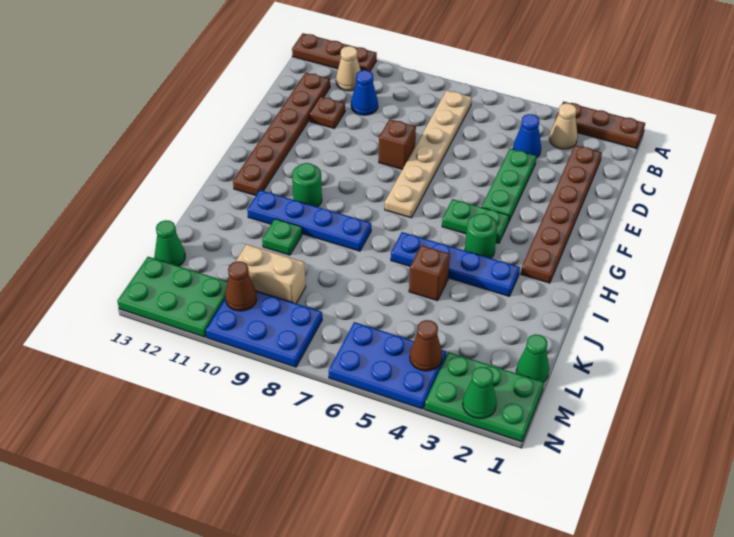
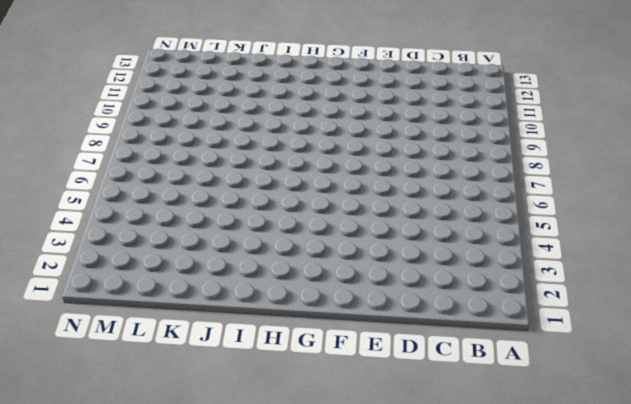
none -> brown 1x3 plate [555,102,645,149]
none -> brown 1x3 plate [292,33,377,71]
none -> tan 1x1 cone [549,103,578,149]

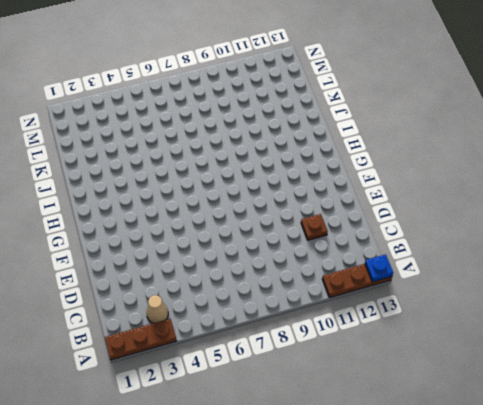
blue 1x1 plate [365,254,393,282] -> none
none -> tan 1x6 plate [385,90,472,218]
none -> tan 1x1 cone [336,46,361,91]
none -> brown 1x6 plate [521,145,602,283]

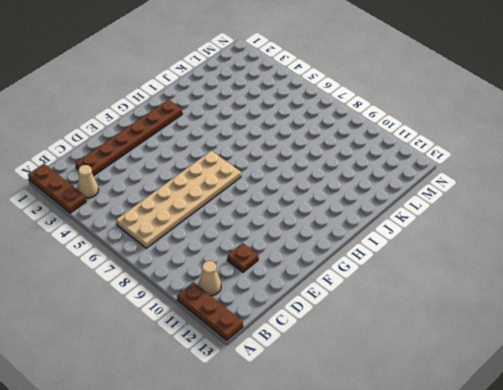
tan 2x6 plate [116,151,241,248] -> tan 1x6 plate [385,90,472,218]
none -> blue 1x1 cone [513,114,541,158]
none -> blue 1x1 cone [351,70,378,115]
none -> brown 1x6 plate [233,73,330,196]

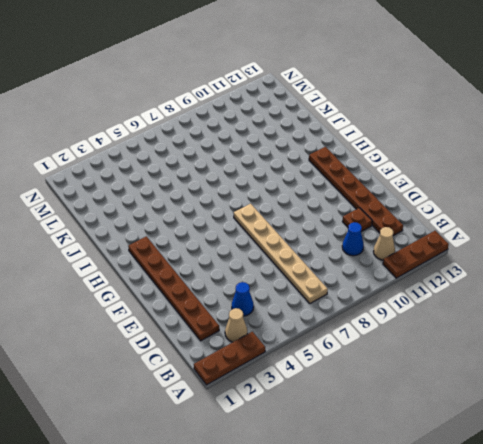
none -> green 1x3 plate [482,149,537,221]
none -> brown 1x1 brick [379,119,416,169]
none -> green 1x2 plate [442,199,509,243]

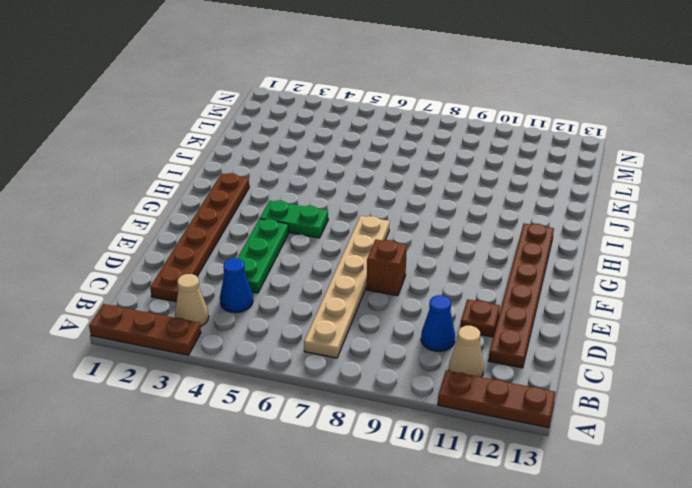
none -> green 1x1 round brick [465,214,498,258]
none -> green 1x1 round brick [292,163,322,207]
none -> blue 1x4 plate [391,232,520,296]

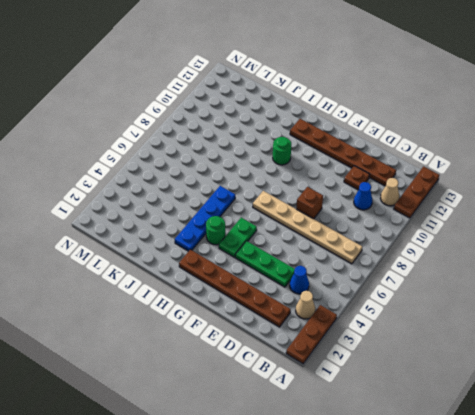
none -> blue 1x4 plate [247,190,371,251]
none -> brown 1x1 brick [409,245,450,301]
none -> green 1x1 plate [262,219,302,255]

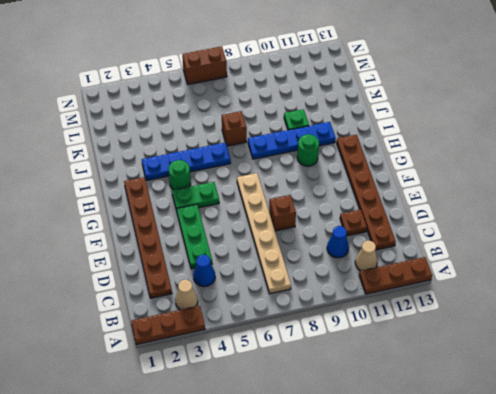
brown 1x1 brick [222,111,247,146] -> brown 1x1 brick moved to [409,245,450,301]
brown 1x2 brick [182,46,227,84] -> blue 2x3 plate [329,322,446,409]
none -> green 1x1 cone [516,335,549,382]
none -> tan 1x2 brick [236,244,306,303]
none -> green 1x1 cone [155,220,185,266]

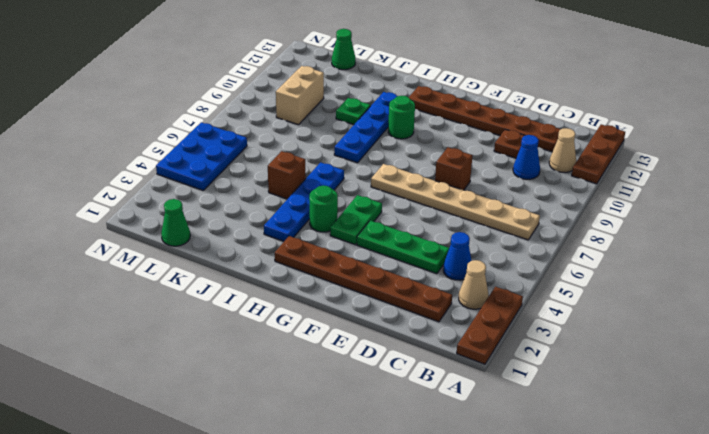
none -> green 2x3 plate [425,352,544,442]
none -> blue 2x3 plate [206,291,322,367]
none -> green 2x3 plate [117,257,228,337]

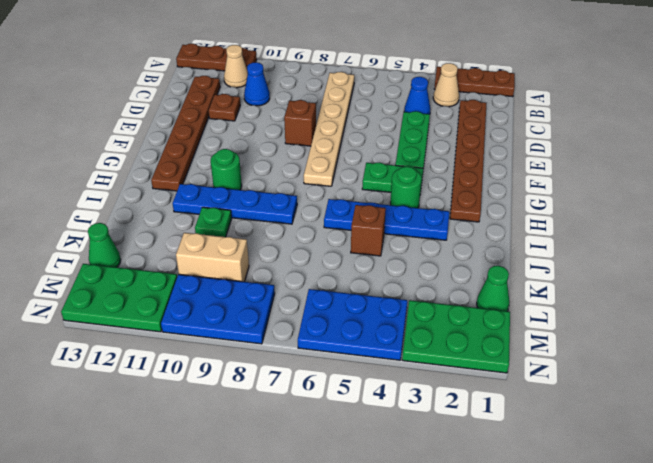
none -> brown 1x1 cone [410,320,442,371]
none -> brown 1x1 cone [225,261,257,311]
none -> green 1x1 cone [463,367,497,419]

